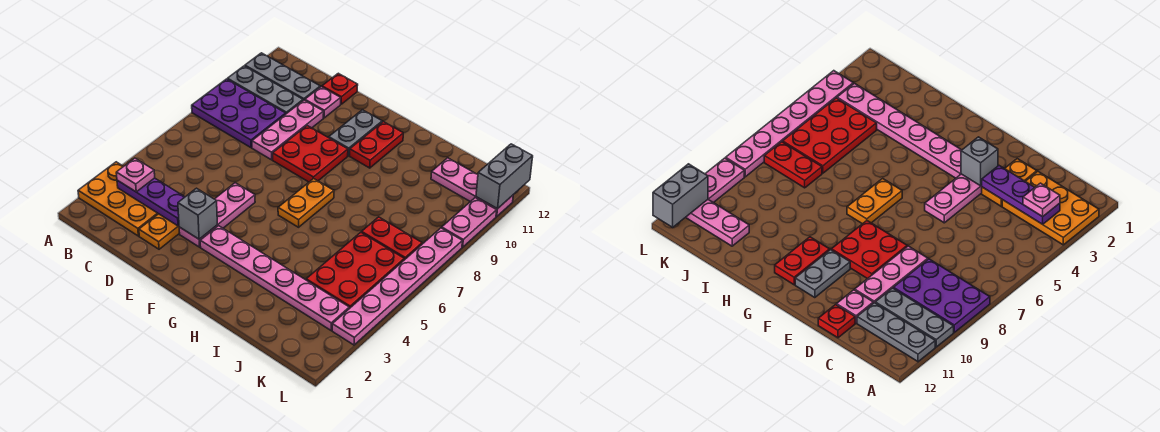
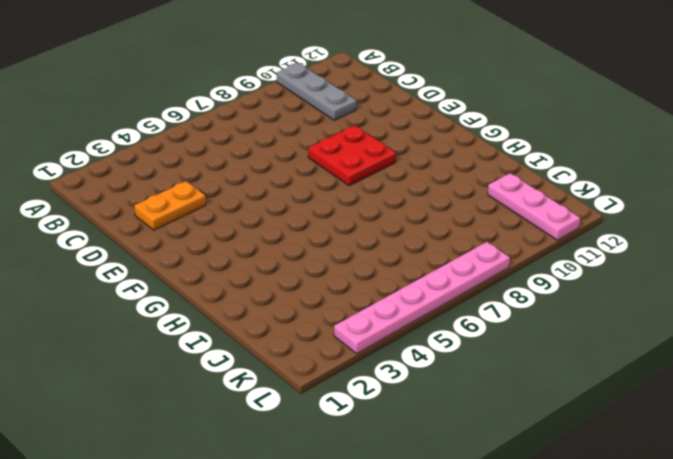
none -> orange 2x3 plate [78,162,158,236]
none -> purple 2x3 plate [192,79,286,148]
none -> grey 1x3 plate [245,53,320,100]

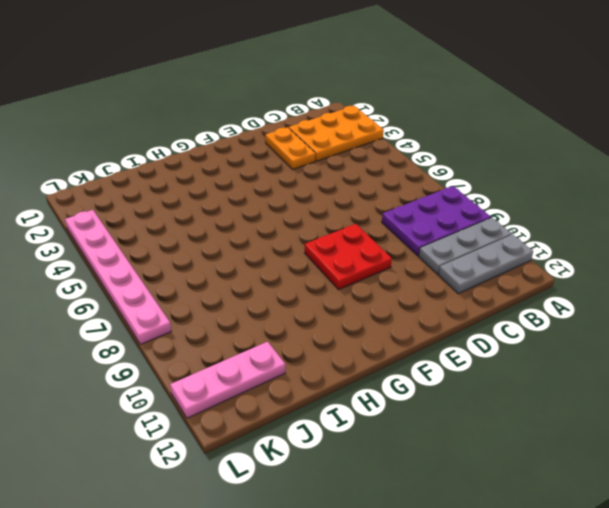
none -> pink 1x3 plate [252,100,324,160]
none -> pink 1x1 plate [305,87,341,118]
none -> red 1x1 plate [322,73,358,104]

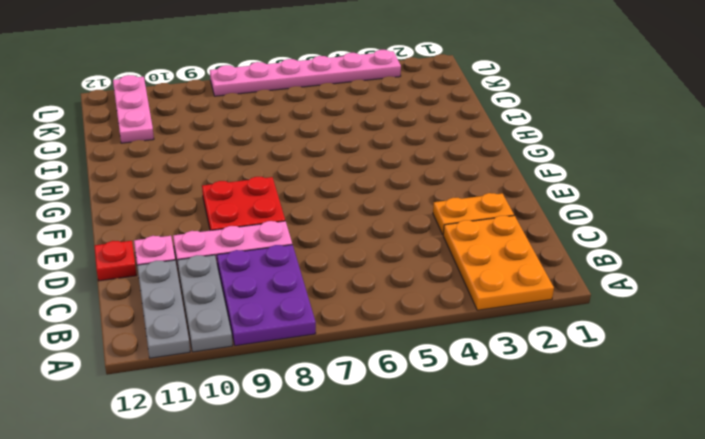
none -> pink 1x3 plate [179,183,255,247]
none -> pink 1x6 plate [200,226,349,330]
none -> grey 1x2 plate [329,110,382,156]

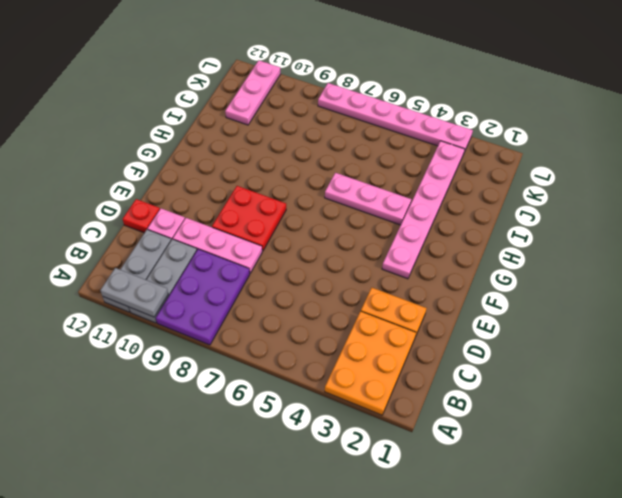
grey 1x2 plate [100,268,168,317] -> grey 1x2 plate moved to [329,110,382,156]
pink 1x3 plate [325,173,411,225] -> pink 1x3 plate moved to [179,183,255,247]
none -> orange 1x2 plate [278,179,334,227]
none -> red 1x2 plate [350,122,403,168]
none -> red 2x3 plate [306,232,404,309]

